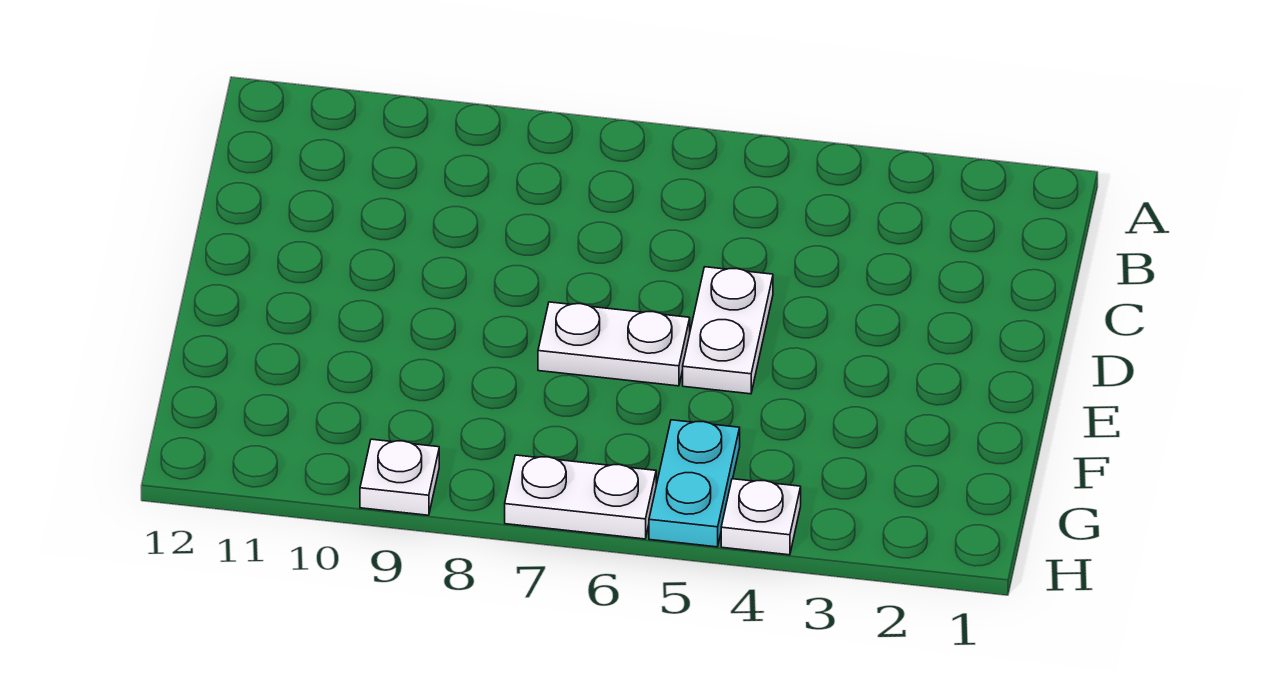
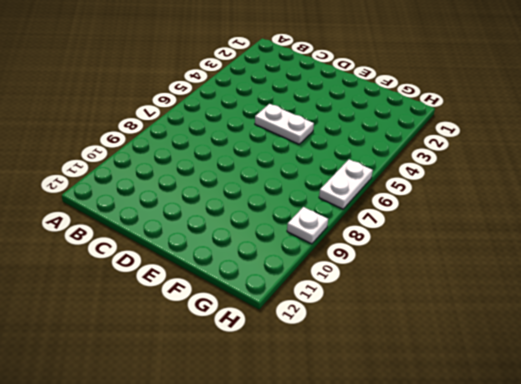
none -> white 1x2 plate [538,302,690,386]
none -> cyan 1x2 plate [649,420,740,547]

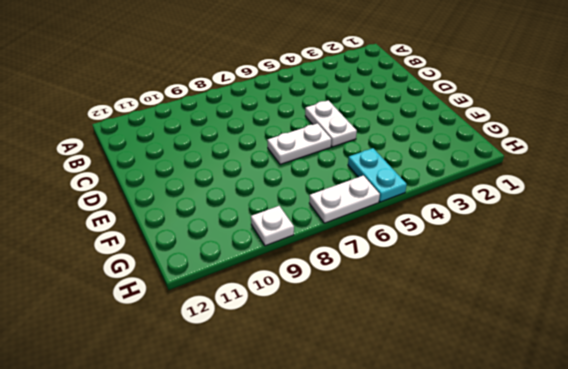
none -> white 1x1 plate [721,479,801,555]

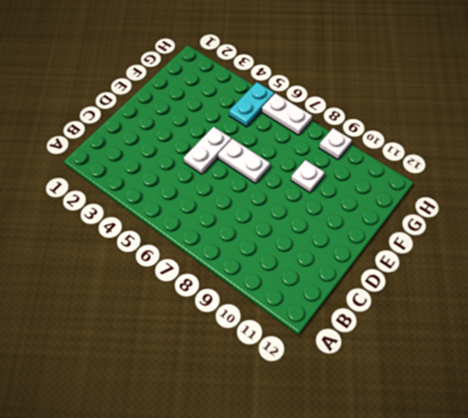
white 1x1 plate [291,160,324,193] -> white 1x1 plate moved to [721,479,801,555]

